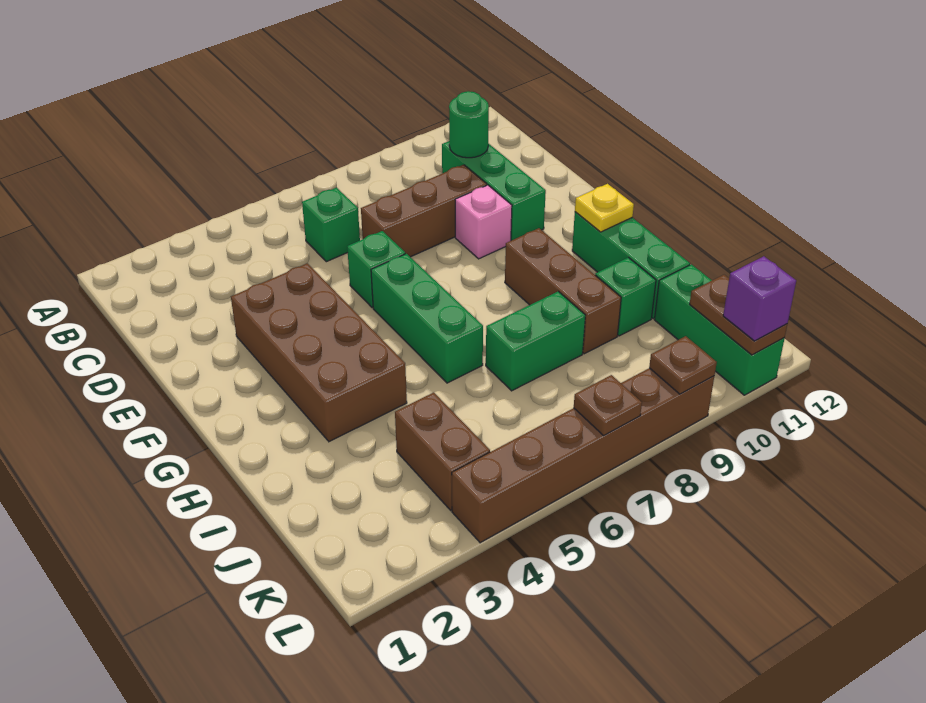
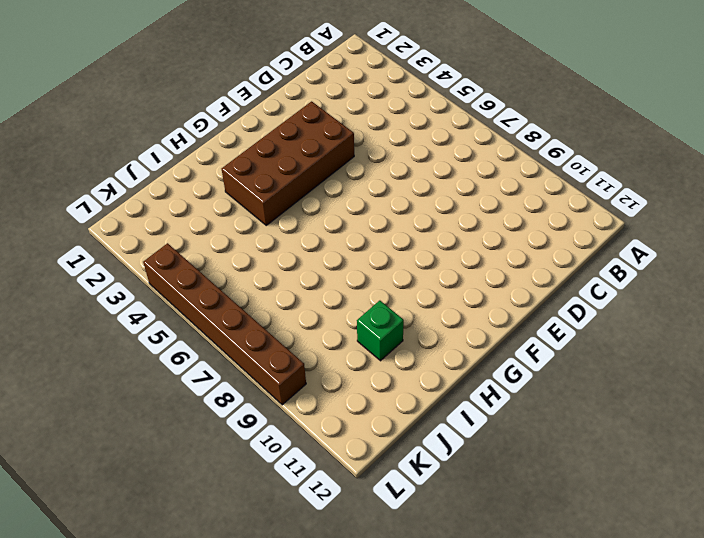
none -> green 1x1 brick [302,188,360,262]
none -> green 1x3 brick [442,141,546,241]
none -> brown 1x3 brick [361,165,487,257]

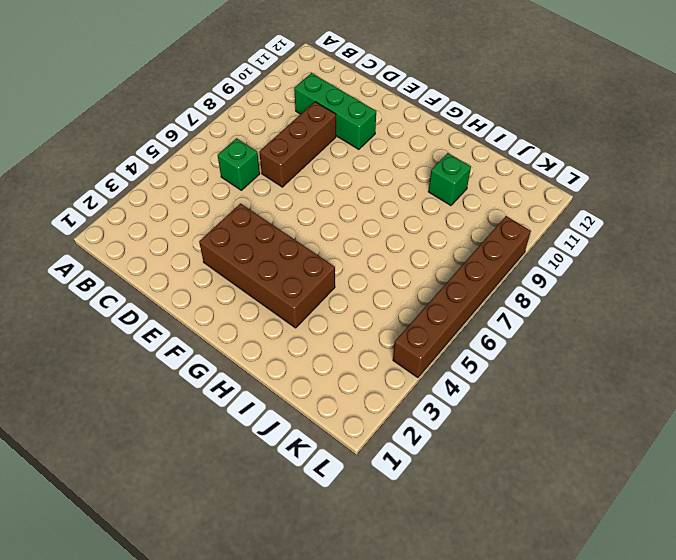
none -> green 1x1 brick [347,231,405,308]
none -> pink 1x1 brick [455,185,512,259]
none -> green 1x3 brick [371,254,483,383]

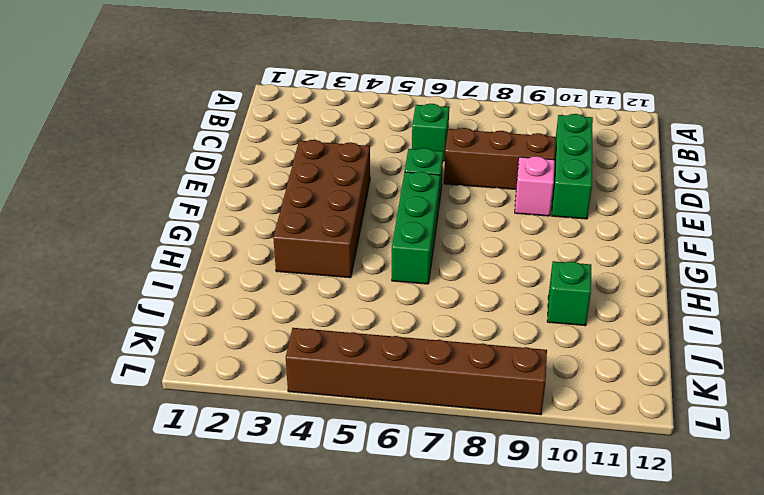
none -> brown 1x3 brick [505,228,621,354]
none -> green 1x3 brick [572,212,690,319]
none -> green 1x2 brick [486,291,585,391]

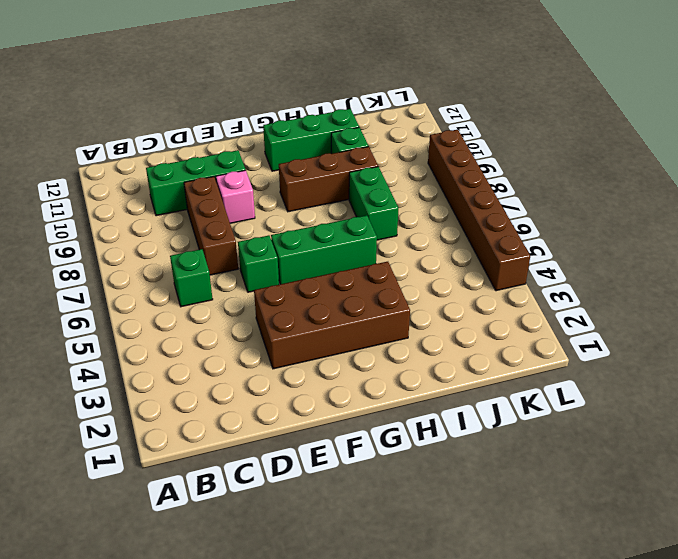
none -> brown 1x2 brick [395,392,490,510]
none -> green 1x3 brick [654,264,785,395]
none -> green 1x1 round brick [449,91,489,158]

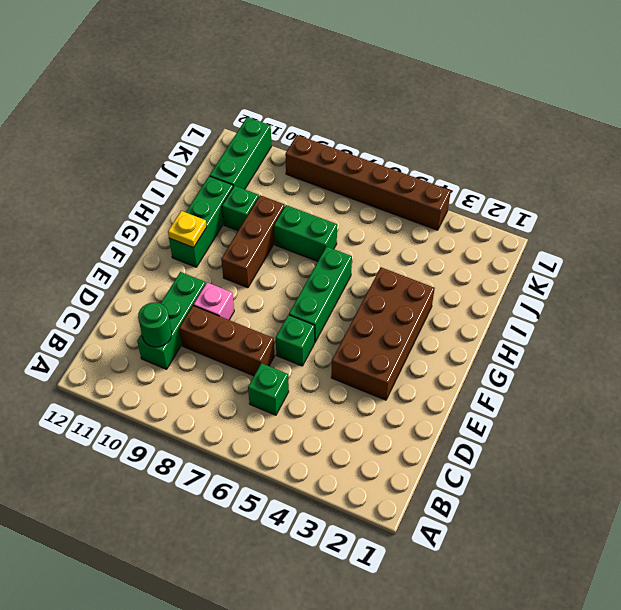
none -> brown 1x2 brick [395,392,490,510]
none -> brown 1x2 plate [690,275,787,355]
none -> brown 1x1 plate [574,375,642,435]

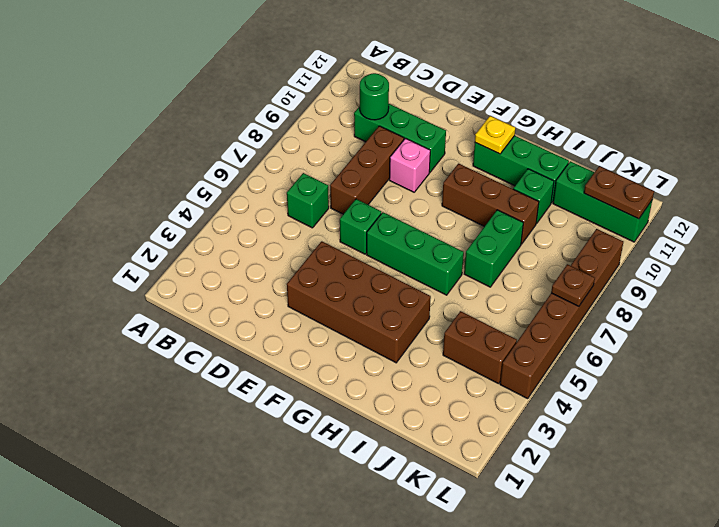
none -> brown 1x1 plate [649,336,717,394]
none -> purple 1x1 brick [723,256,796,341]

